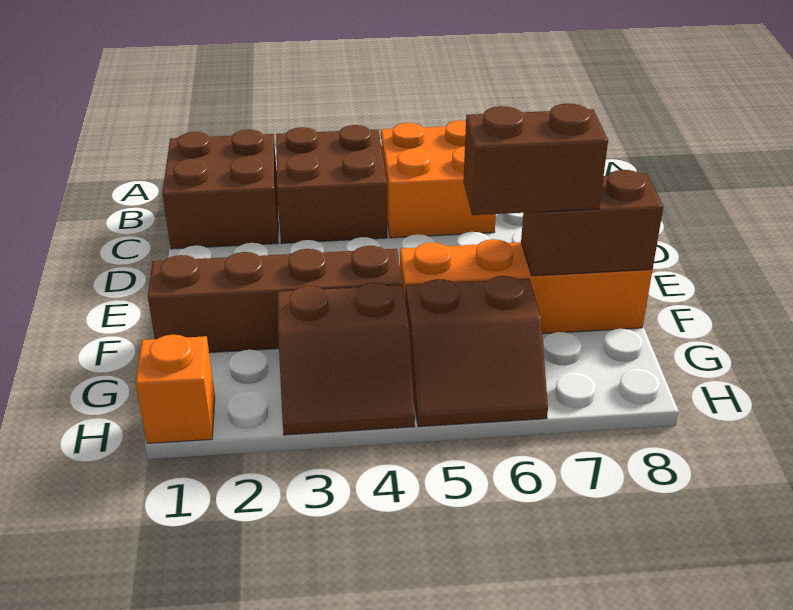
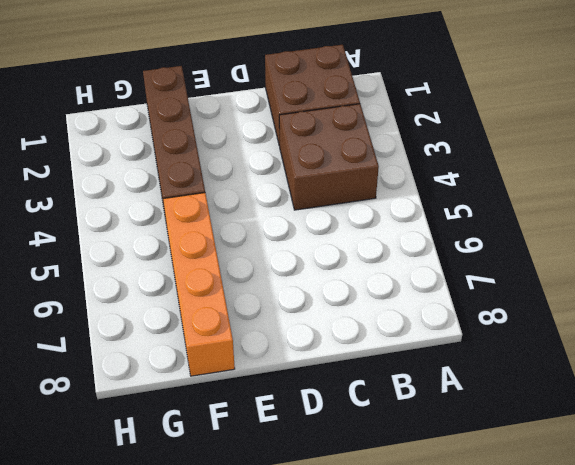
none -> orange 2x2 brick [381,120,496,238]
none -> brown 2x2 slope [278,283,415,435]

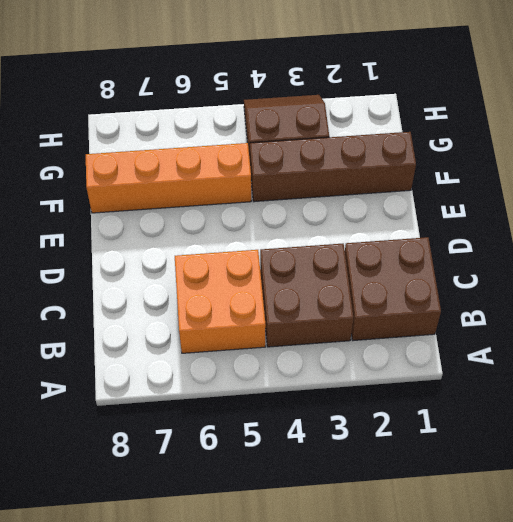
none -> brown 2x2 slope [406,276,548,427]
none -> orange 1x1 brick [136,335,215,443]

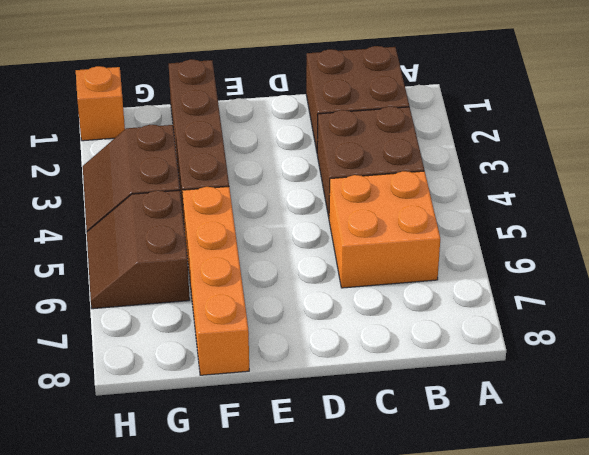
none -> brown 1x2 brick [521,170,663,276]
none -> brown 1x2 brick [463,103,608,215]

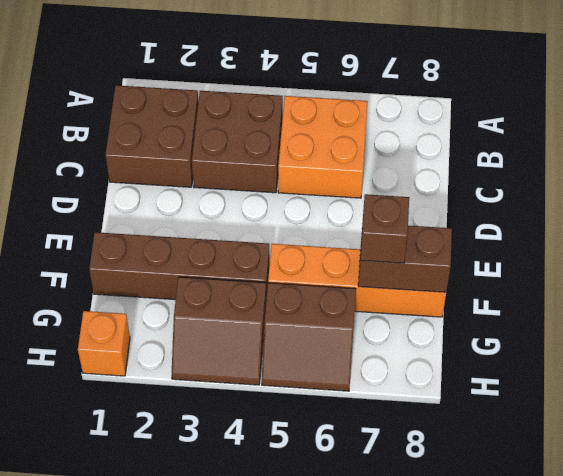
brown 1x1 brick [360,194,409,263] -> brown 1x2 brick [463,103,608,215]

